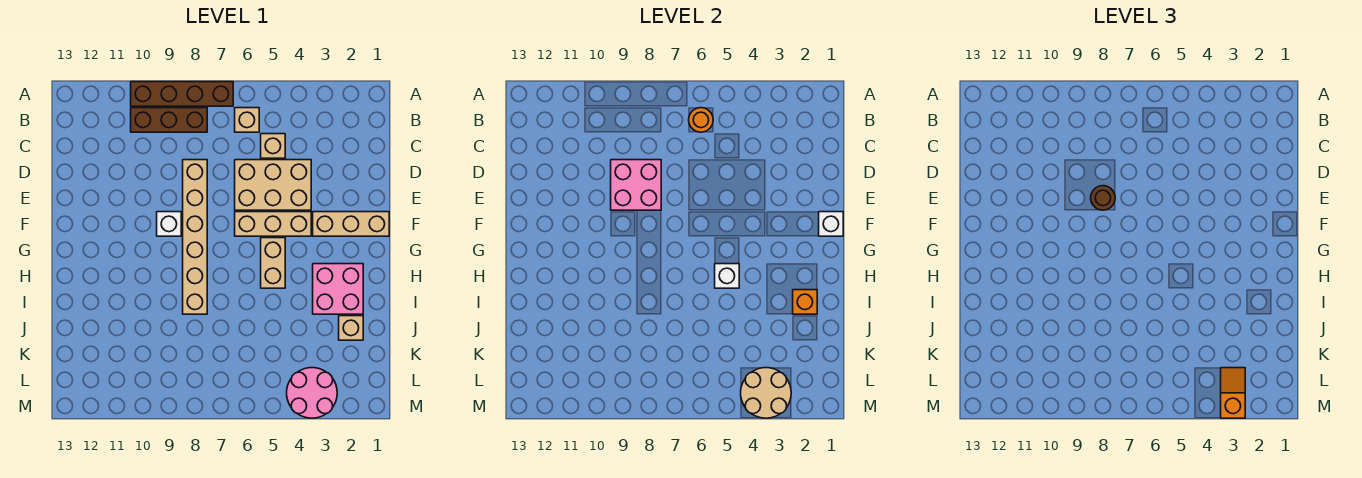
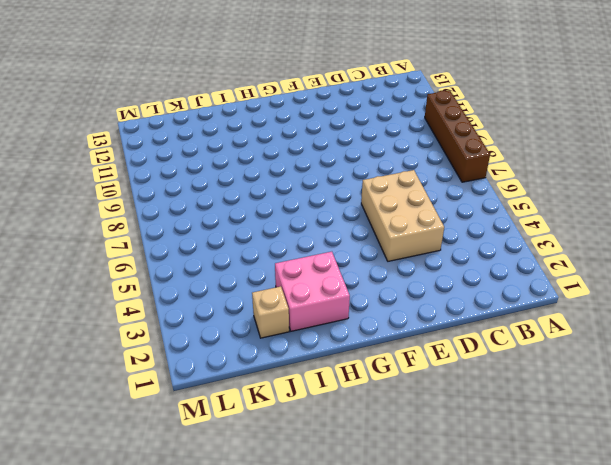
none -> tan 1x1 brick [235,108,259,132]
none -> brown 1x3 brick [131,108,207,132]
none -> tan 1x1 brick [261,134,285,158]

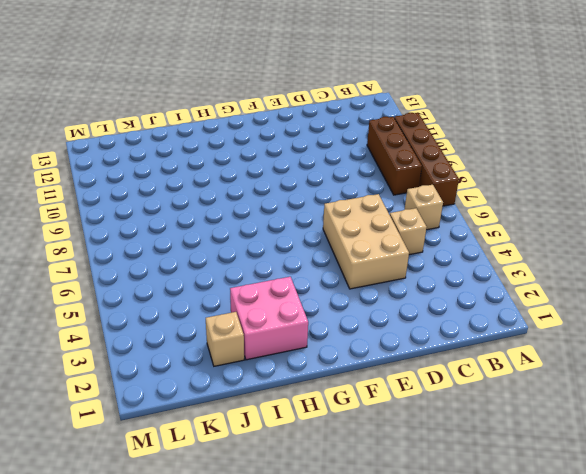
none -> tan 1x6 brick [183,160,207,314]
none -> tan 1x3 brick [313,212,389,236]
none -> tan 1x3 brick [235,212,311,236]

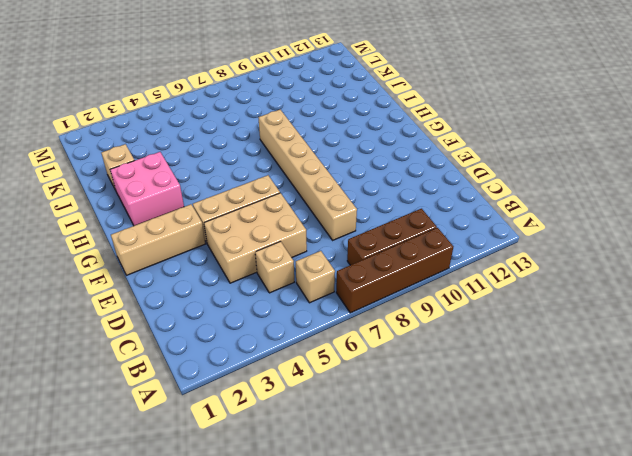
none -> white 1x1 brick [157,212,181,236]
none -> tan 1x2 brick [261,238,285,288]
none -> pink 2x2 round brick [287,368,337,418]

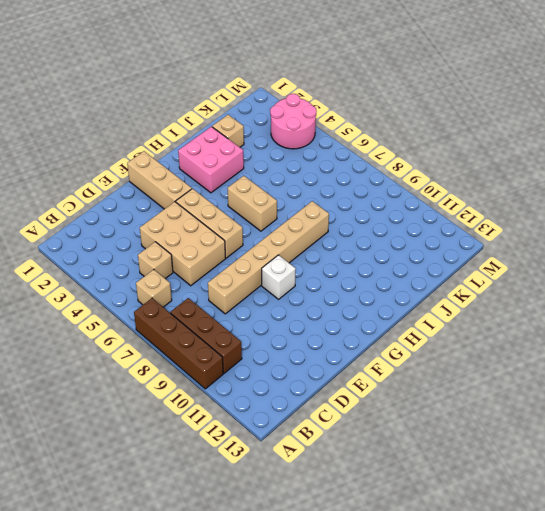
tan 1x2 brick [228,176,277,231] -> tan 1x2 brick turned to [261,238,285,288]
none -> orange 1x1 round brick [689,108,713,132]
none -> pink 2x2 brick [611,160,661,210]
none -> white 1x1 brick [819,212,843,236]

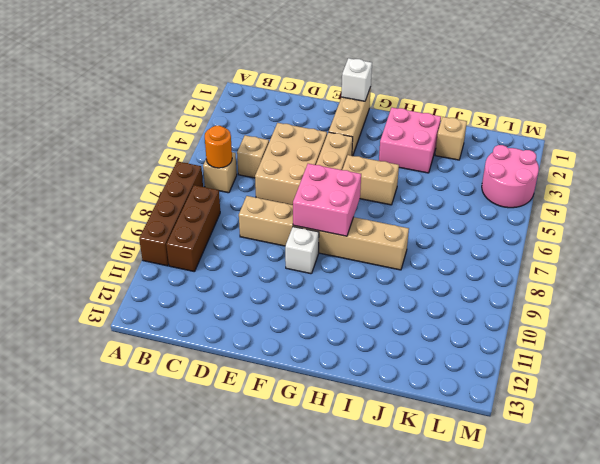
pink 2x2 brick [293,164,361,236] -> pink 2x2 brick moved to [611,160,661,210]
none -> white 1x1 brick [715,264,739,288]
none -> orange 1x1 brick [793,290,817,314]
none -> tan 2x2 round brick [741,368,791,418]

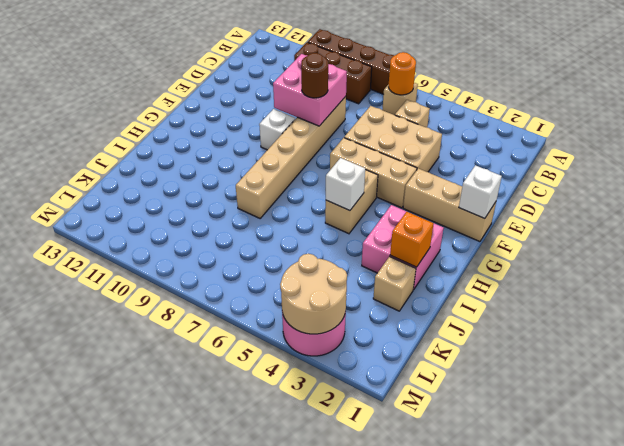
none -> orange 1x2 slope [1221,368,1245,418]

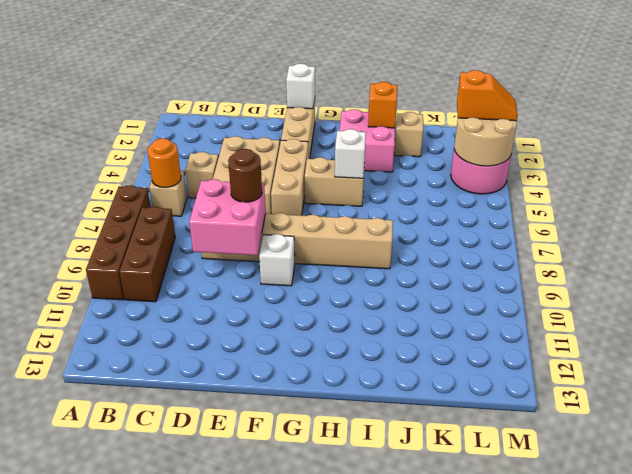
orange 1x2 slope [457,70,518,121] -> orange 1x2 slope turned to [1221,368,1245,418]

